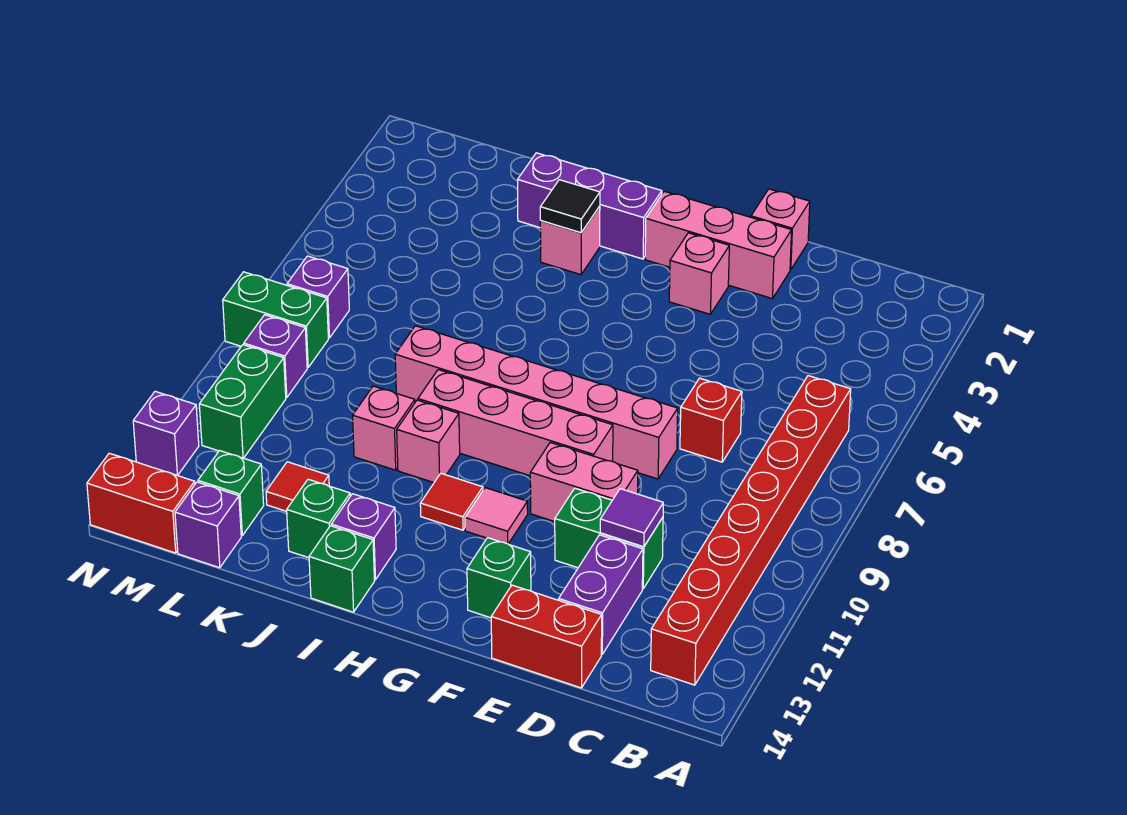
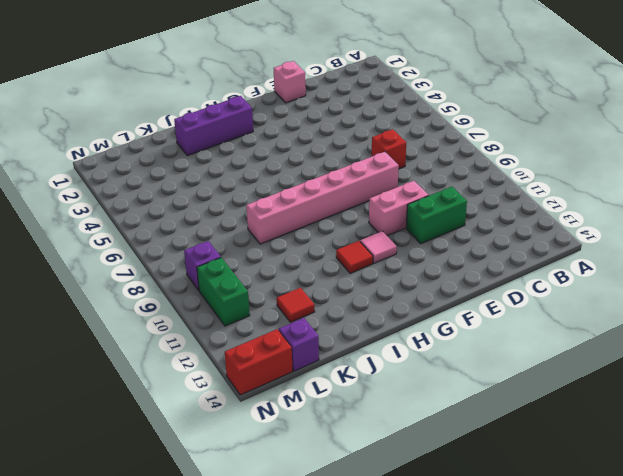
none -> red 1x8 brick [651,376,851,685]
none -> purple 1x2 brick [559,535,643,654]
none -> red 1x2 brick [491,585,602,688]
none -> pink 1x3 brick [645,191,792,299]

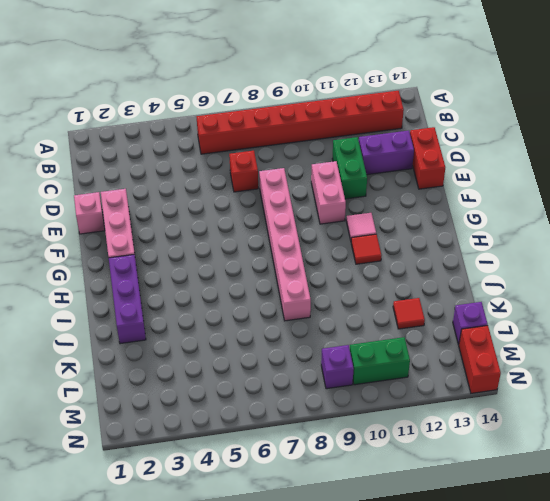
none -> pink 1x1 brick [669,233,729,314]
none -> pink 1x4 brick [418,370,613,476]
none -> green 1x1 brick [467,538,531,618]
none -> pink 1x1 brick [540,206,600,275]

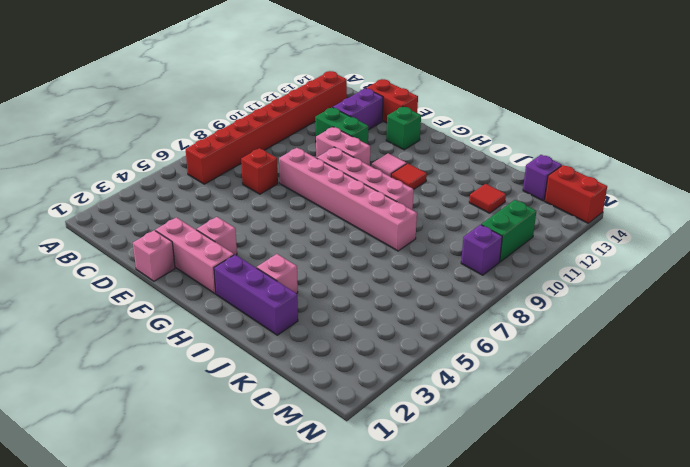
none -> pink 1x1 brick [397,400,460,483]
none -> purple 1x1 brick [331,494,396,580]
none -> green 1x1 brick [309,526,374,612]
none -> pink 1x1 brick [353,386,415,470]

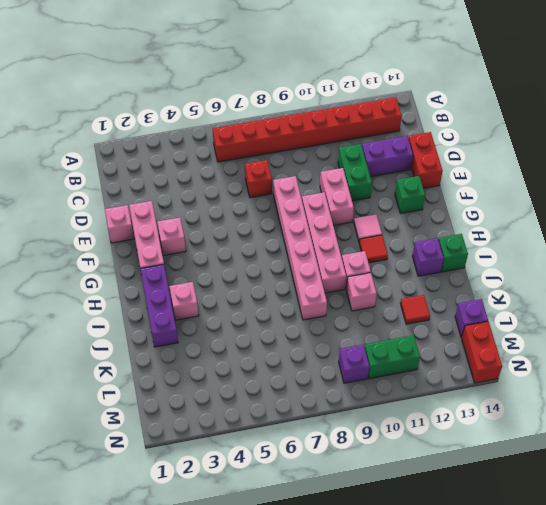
none -> green 1x1 brick [287,479,350,558]
none -> green 1x1 brick [198,451,264,536]
none -> purple 1x1 brick [287,256,349,338]
none -> green 1x2 brick [223,272,328,368]

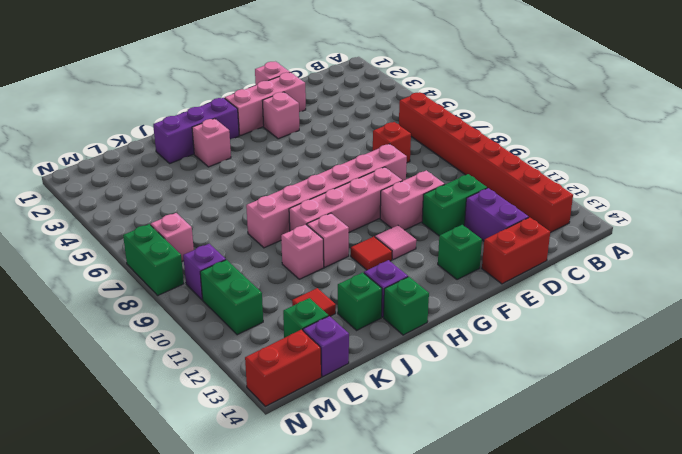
pink 1x1 brick [151,213,194,261] -> purple 1x1 brick [287,256,349,338]
green 1x2 brick [123,224,184,295] -> green 1x2 brick turned to [223,272,328,368]
none -> purple 1x1 brick [133,391,199,475]
none -> purple 1x1 tile [600,489,663,547]
none -> black 1x1 tile [540,180,600,233]

